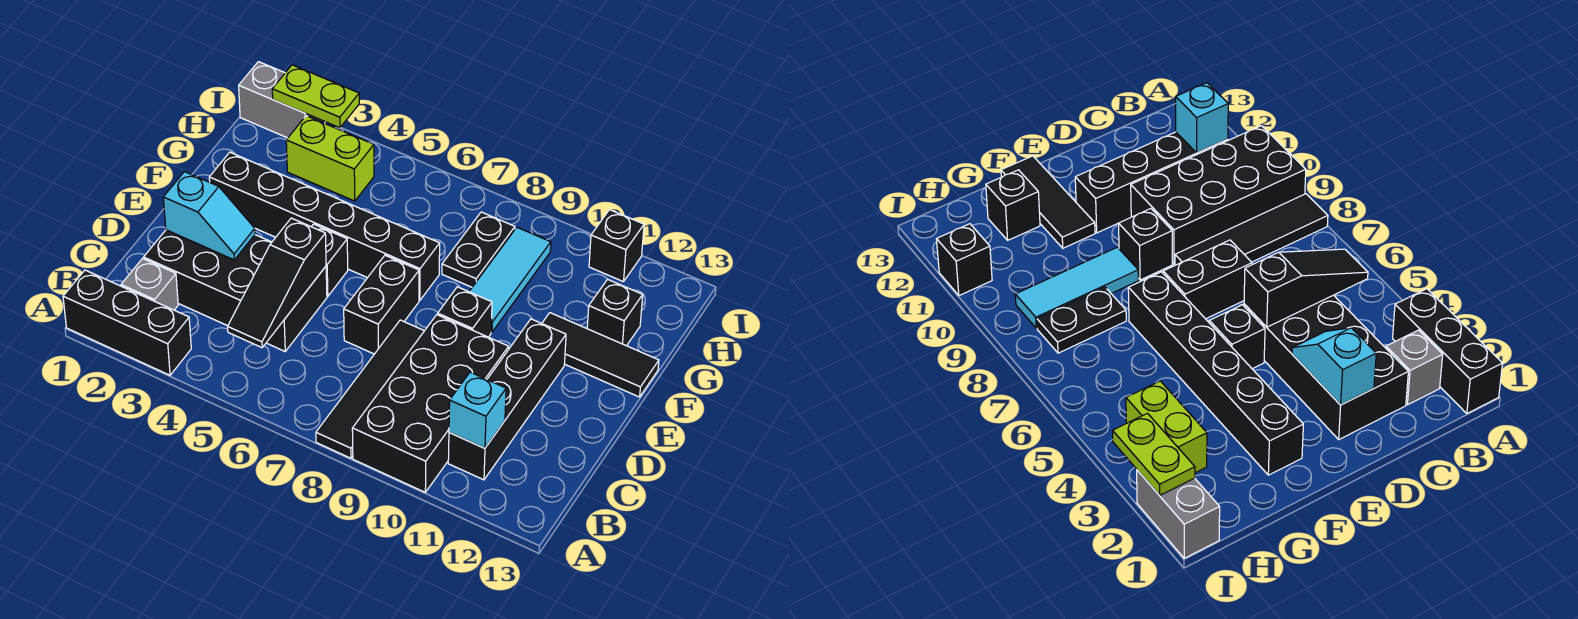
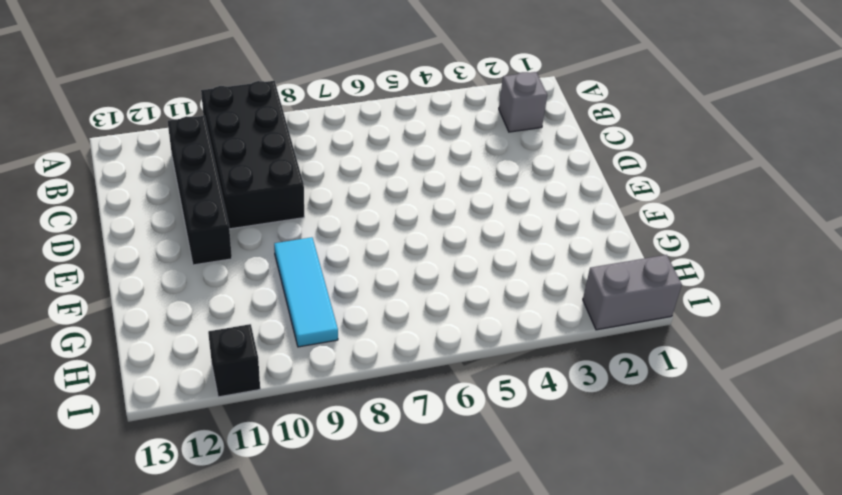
none -> black 1x3 brick [63,270,191,375]
none -> black 1x4 tile [316,320,424,458]
none -> black 2x4 brick [144,230,327,351]

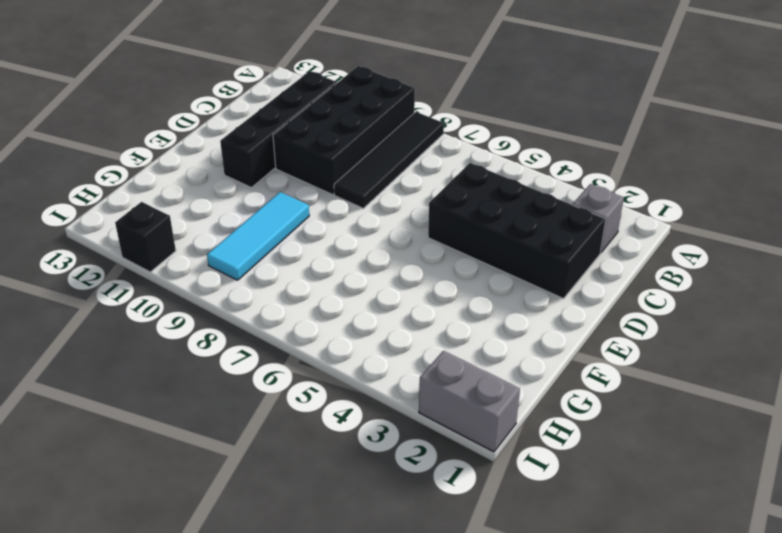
none -> black 1x3 brick [63,270,191,375]
none -> black 1x2 brick [344,255,419,354]
none -> black 1x1 brick [311,224,348,296]

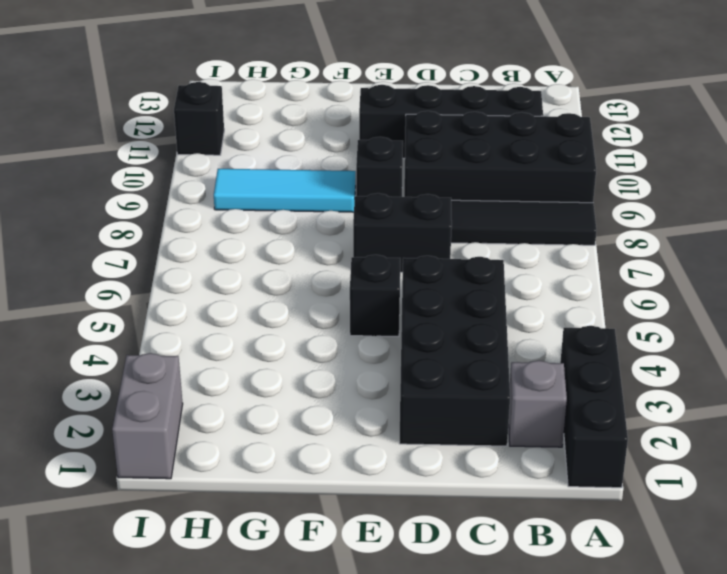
none -> black 1x6 brick [209,152,440,301]
none -> black 1x3 tile [542,313,659,397]
none -> black 1x2 plate [442,212,515,287]

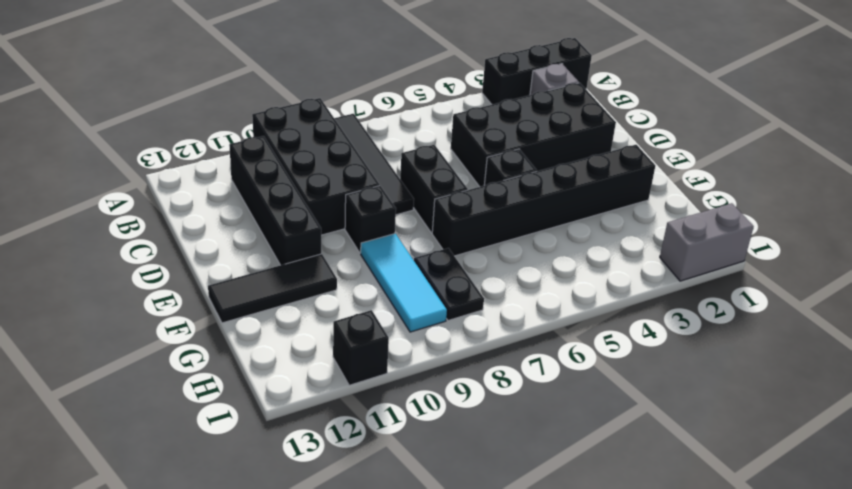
none -> black 1x1 brick [587,279,643,346]
none -> lime 1x2 brick [286,116,374,201]
none -> black 1x3 slope [228,218,326,348]

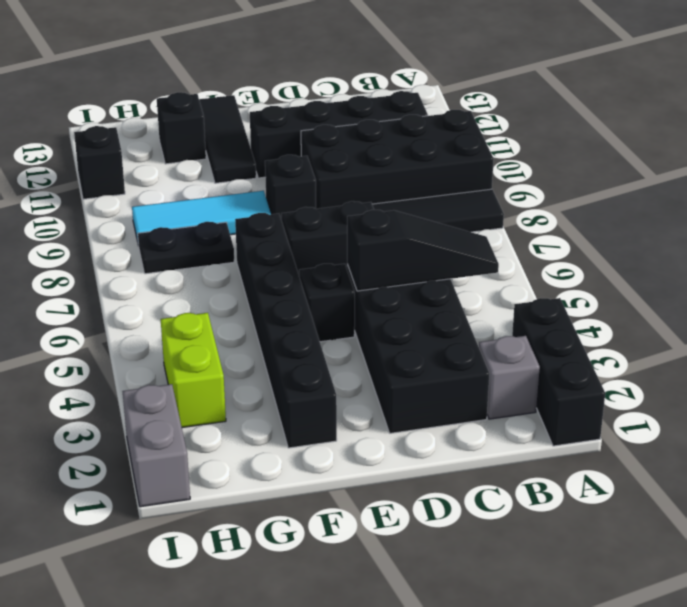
none -> cyan 1x1 brick [449,372,506,448]
none -> cyan 1x2 slope [163,172,255,260]
none -> lime 1x2 plate [272,65,359,128]

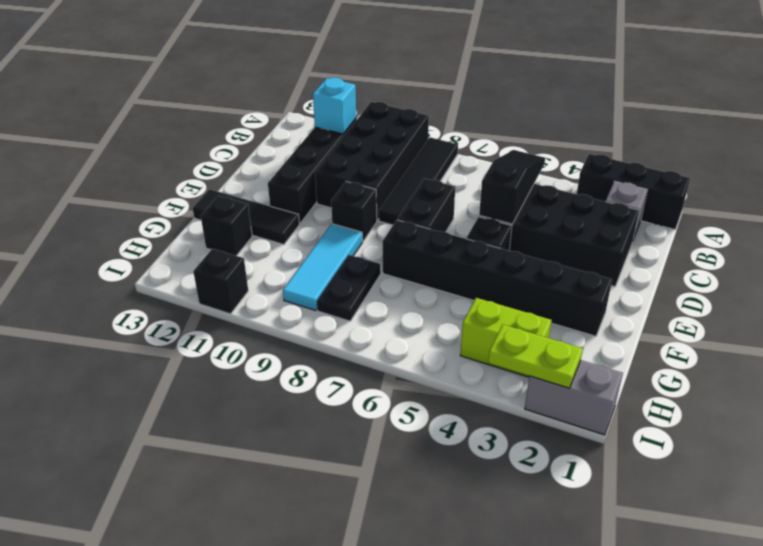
none -> cyan 1x2 slope [163,172,255,260]

